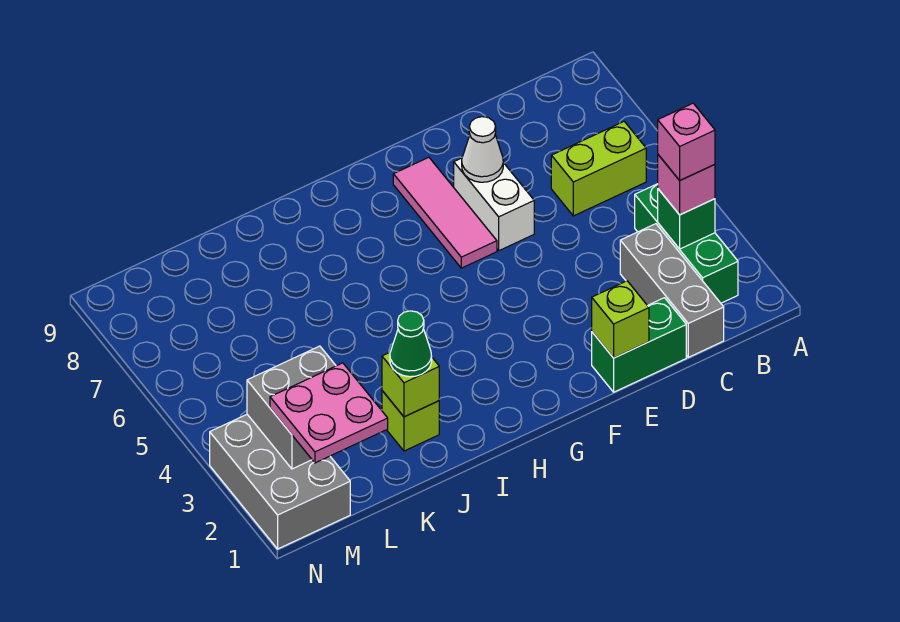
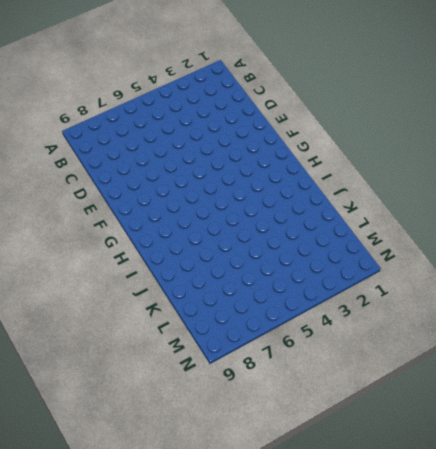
none -> green 1x3 brick [635,184,738,303]
none -> lime 1x2 brick [551,122,646,216]
none -> grey 1x3 brick [620,224,724,357]

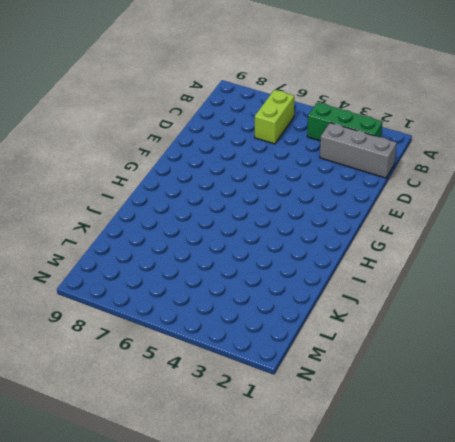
none -> green 1x2 brick [592,298,686,392]
none -> white 1x2 brick [454,158,534,251]
none -> pink 1x3 tile [393,157,497,268]

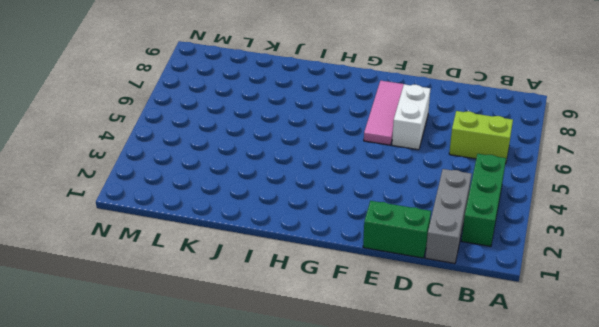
none -> lime 1x1 brick [382,391,439,451]
none -> grey 2x3 brick [210,415,350,549]
none -> green 1x1 brick [658,189,715,249]

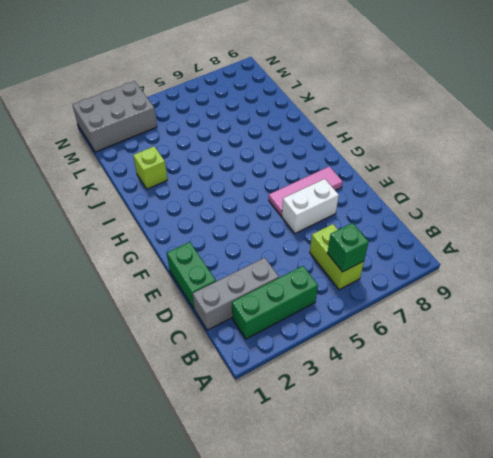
green 1x1 brick [327,223,369,272] -> green 1x1 brick moved to [658,189,715,249]
none -> lime 1x1 brick [592,281,649,358]
none -> white 1x1 cone [462,117,503,182]
none -> lime 1x1 brick [382,353,439,417]

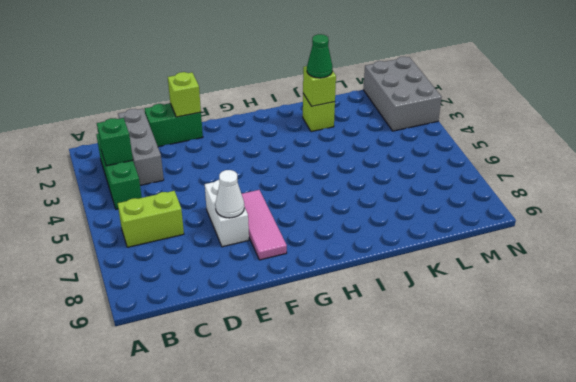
none -> grey 2x2 brick [247,346,336,469]
none -> pink 1x1 brick [658,155,715,215]
none -> pink 2x2 plate [270,363,388,463]

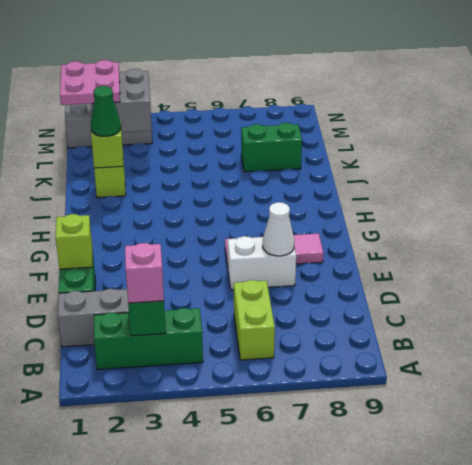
green 1x2 brick [241,123,302,172] -> none
none -> pink 1x1 brick [658,103,715,180]

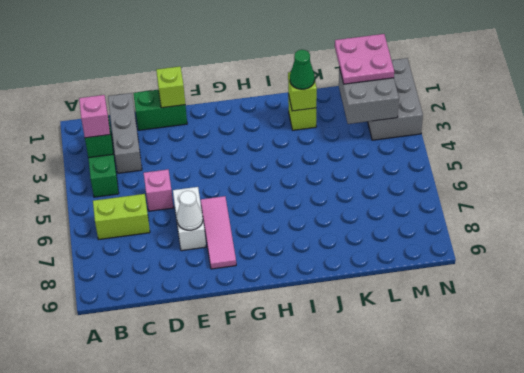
pink 1x1 brick [144,169,173,211] -> pink 1x1 brick moved to [658,103,715,180]

